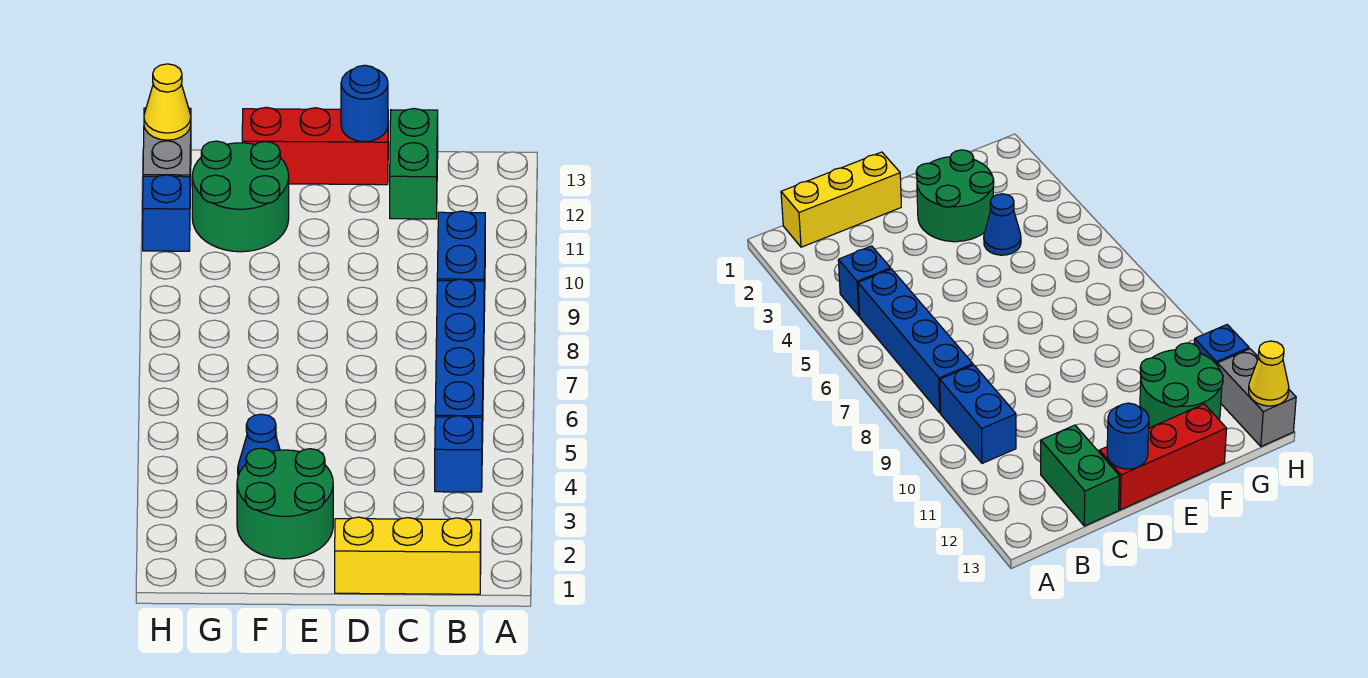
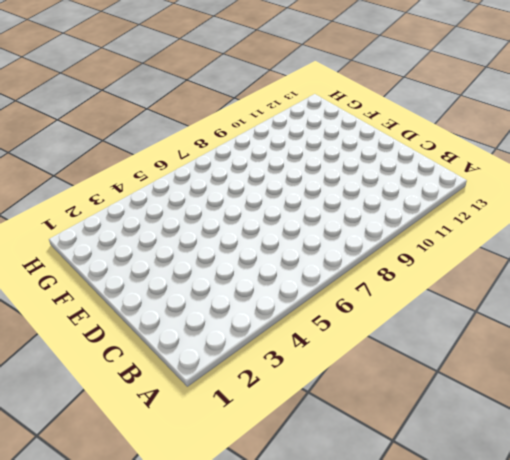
none -> yellow 1x3 brick [335,517,481,594]
none -> blue 1x1 brick [435,416,482,492]
none -> blue 1x4 brick [435,279,484,443]

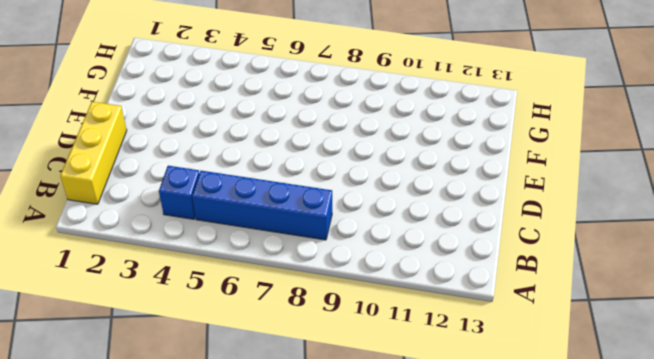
none -> blue 1x2 brick [437,211,485,311]
none -> green 1x2 brick [390,109,438,219]
none -> red 1x3 brick [242,107,388,185]

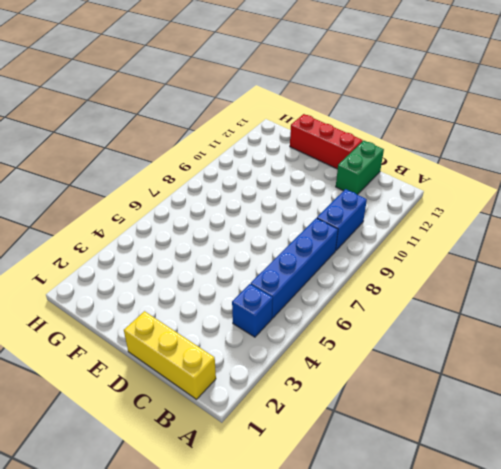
none -> green 2x2 round brick [237,448,333,559]
none -> blue 1x1 cone [238,414,280,476]
none -> green 2x2 round brick [192,141,289,252]

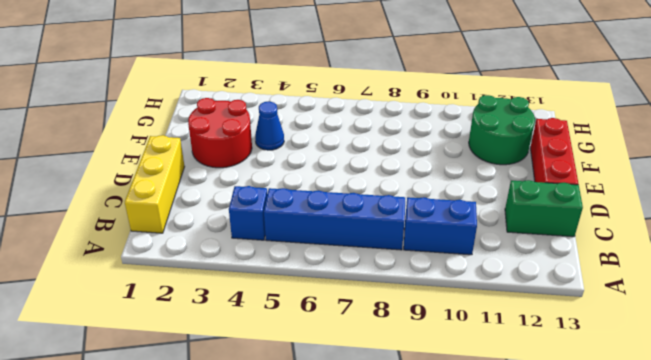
red 2x2 round brick [188,98,252,168] -> green 2x2 round brick [237,448,333,559]
none -> blue 1x1 brick [143,175,190,251]
none -> grey 1x2 brick [143,108,191,187]
none -> blue 1x1 round brick [341,65,388,142]

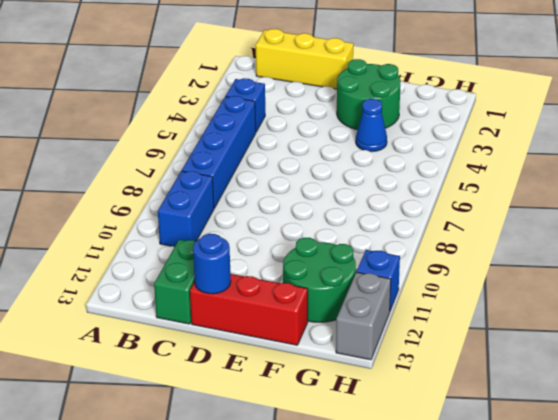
none -> yellow 1x1 cone [144,64,191,140]

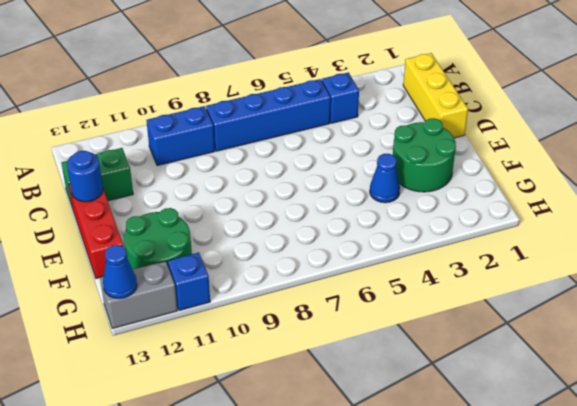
blue 1x1 cone [103,245,137,299] -> yellow 1x1 cone [144,64,191,140]

